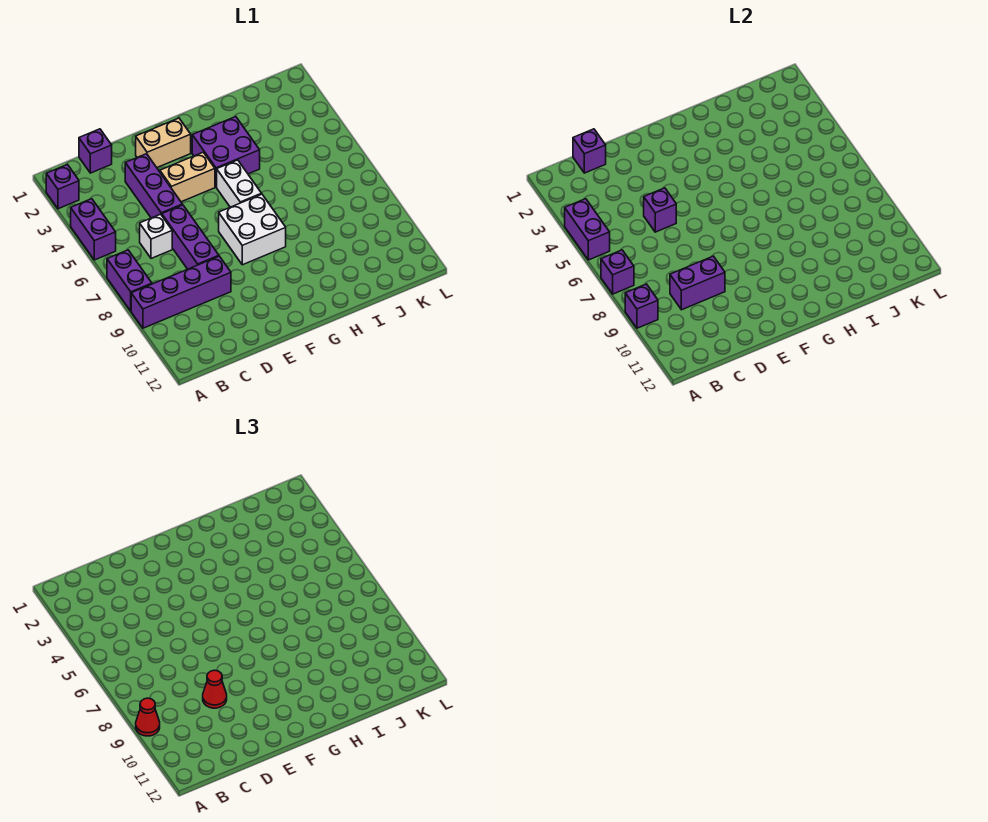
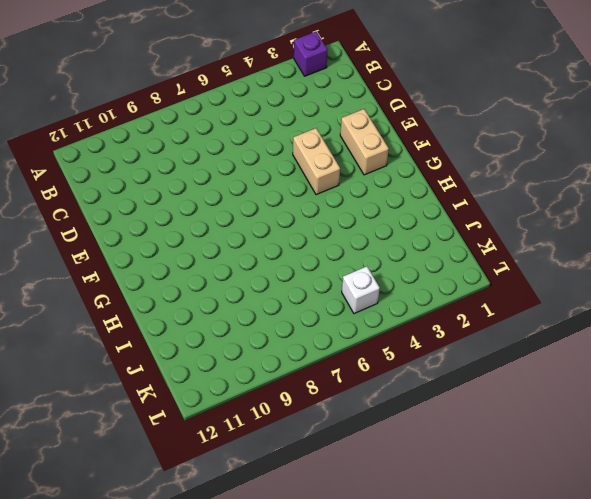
white 1x1 brick [342,266,380,314] -> white 1x1 brick moved to [140,214,172,258]
none -> purple 1x2 brick [71,199,116,260]
none -> purple 1x2 brick [107,250,152,311]
none -> purple 1x4 brick [131,256,231,328]

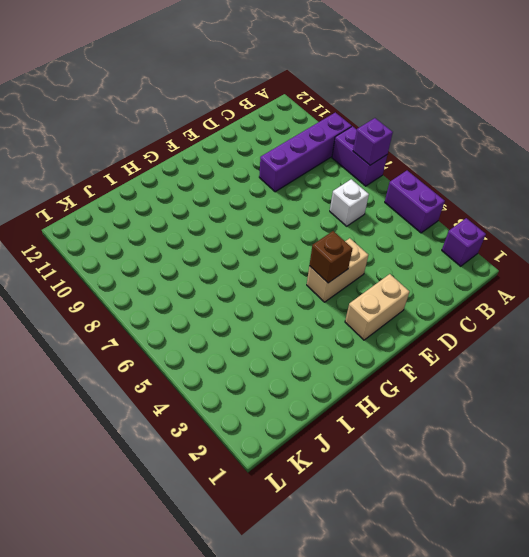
brown 1x1 brick [309,231,352,283] -> none
none -> purple 1x1 brick [79,129,112,173]
none -> purple 1x3 brick [125,154,182,218]
none -> purple 1x3 brick [162,205,219,269]

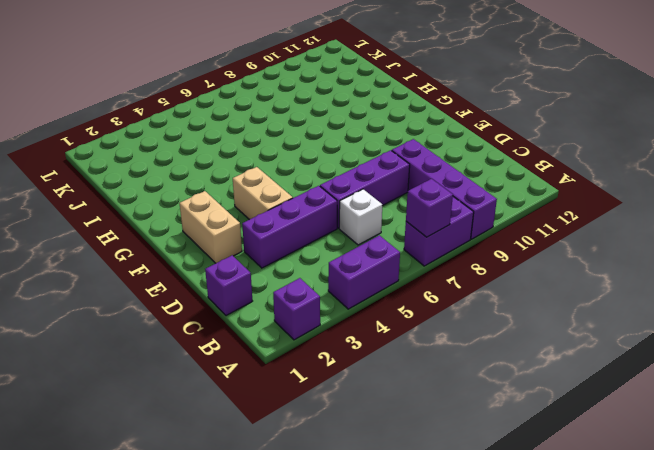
none -> white 2x2 brick [219,194,286,265]
none -> purple 2x2 brick [192,117,260,187]
none -> white 1x2 brick [217,160,262,207]

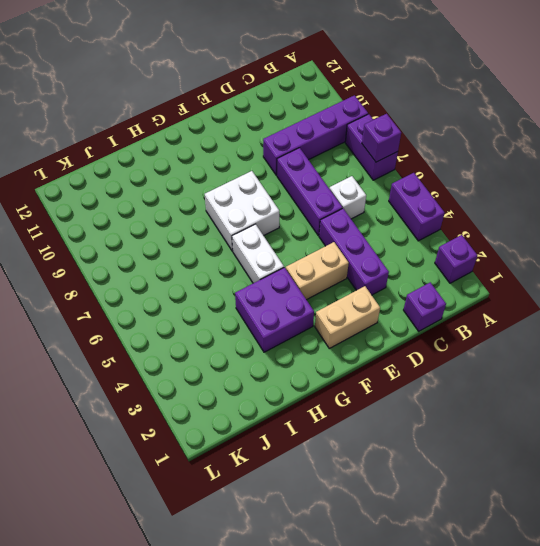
none -> purple 1x2 brick [565,199,610,260]
none -> purple 1x1 brick [625,284,658,328]
none -> purple 1x1 brick [573,129,606,173]

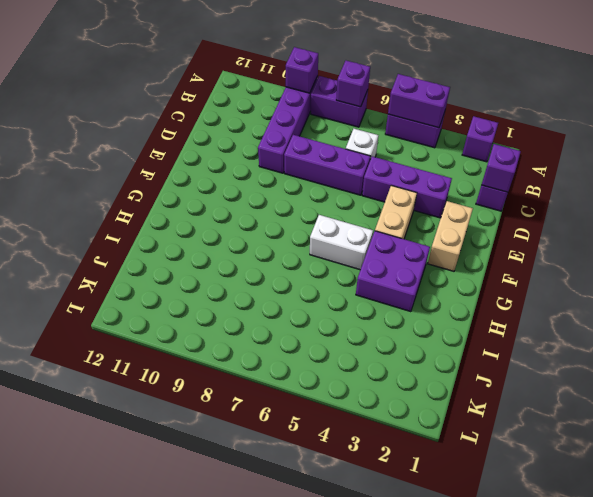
none -> white 2x2 brick [219,194,286,265]
none -> purple 1x2 brick [670,256,725,310]
none -> purple 1x1 brick [644,188,676,232]

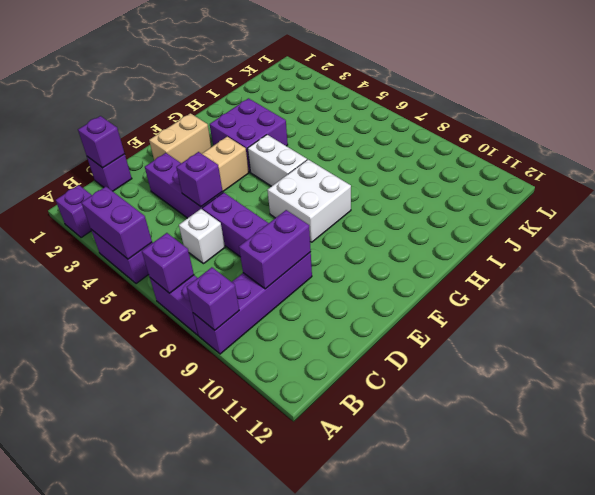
none -> red 1x1 cone [136,698,160,736]
none -> red 1x1 cone [203,670,227,708]

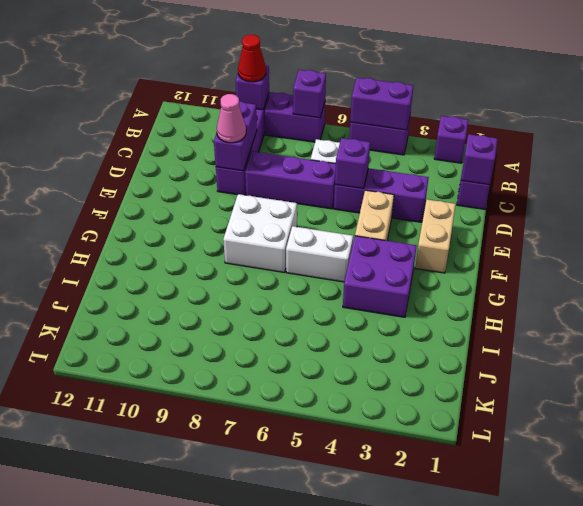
pink 1x1 cone [217,94,246,143] -> red 1x1 cone [203,670,227,708]

